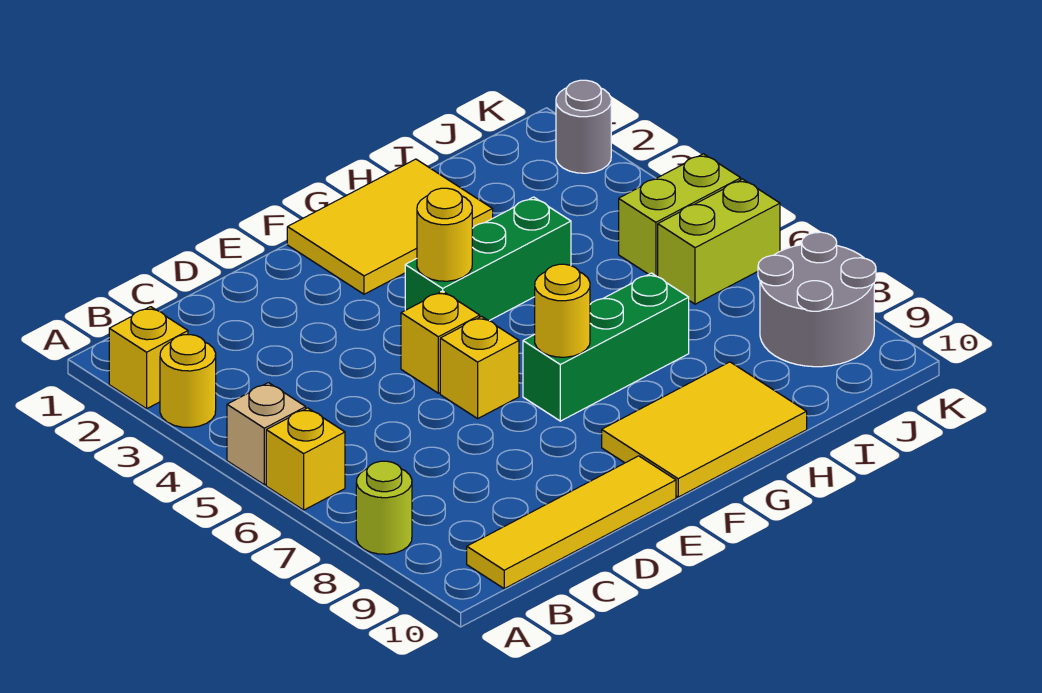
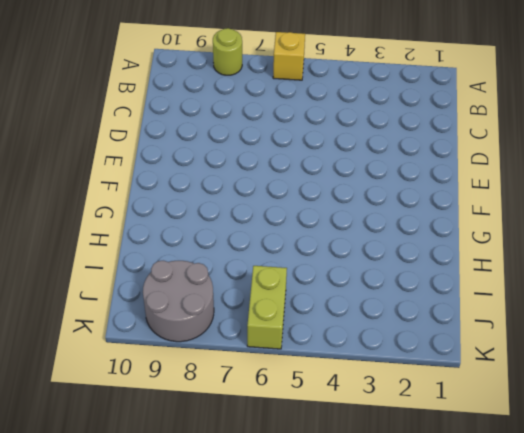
none -> yellow 1x1 brick [109,307,188,409]
none -> yellow 1x1 round brick [160,335,216,427]
none -> tan 1x1 brick [227,383,306,485]

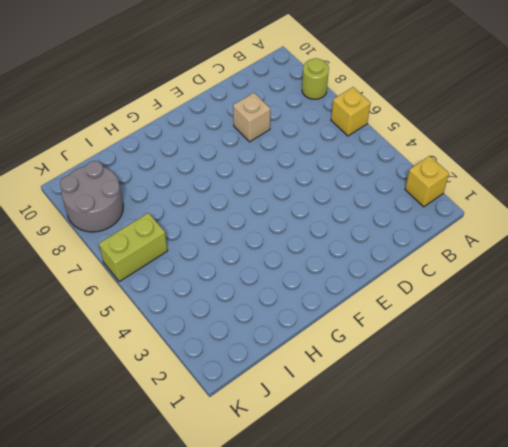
tan 1x1 brick [233,93,270,142] -> tan 1x1 brick moved to [227,383,306,485]
none -> yellow 1x1 round brick [160,335,216,427]
none -> yellow 1x4 tile [467,456,676,589]
none -> yellow 1x1 brick [401,291,480,393]

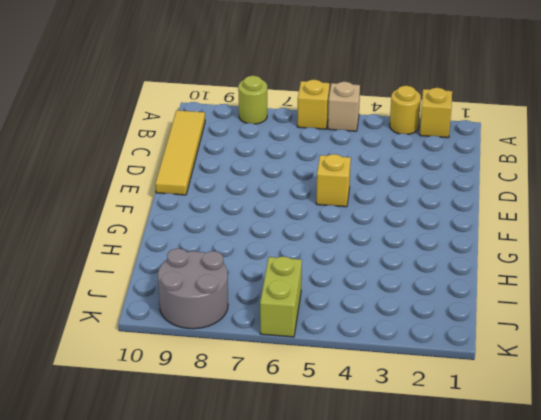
none -> yellow 1x1 brick [440,316,519,418]
none -> yellow 2x3 tile [287,159,493,294]
none -> green 1x3 brick [405,197,571,321]

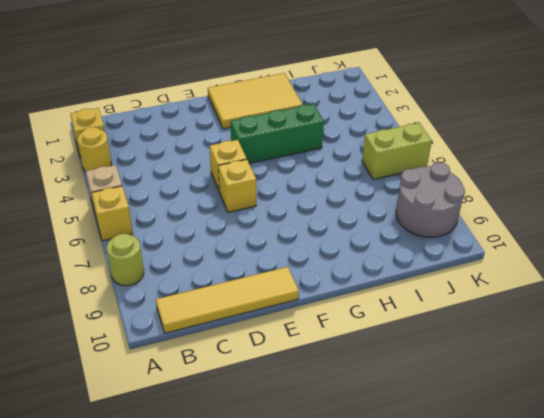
none -> green 1x3 brick [523,273,689,421]
none -> yellow 2x3 tile [602,362,807,497]
none -> lime 1x2 brick [619,154,741,277]

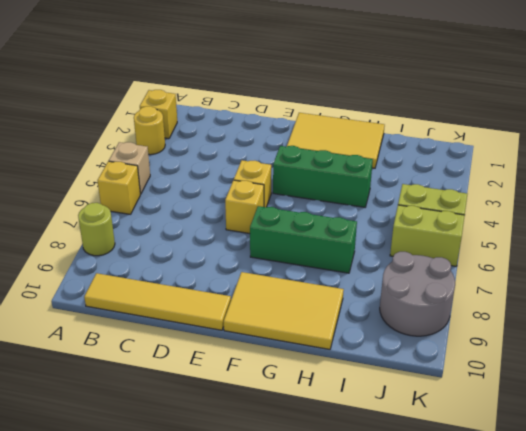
none -> grey 1x1 round brick [556,80,611,173]
none -> yellow 1x1 round brick [417,188,472,281]
none -> yellow 1x1 round brick [535,264,590,357]

